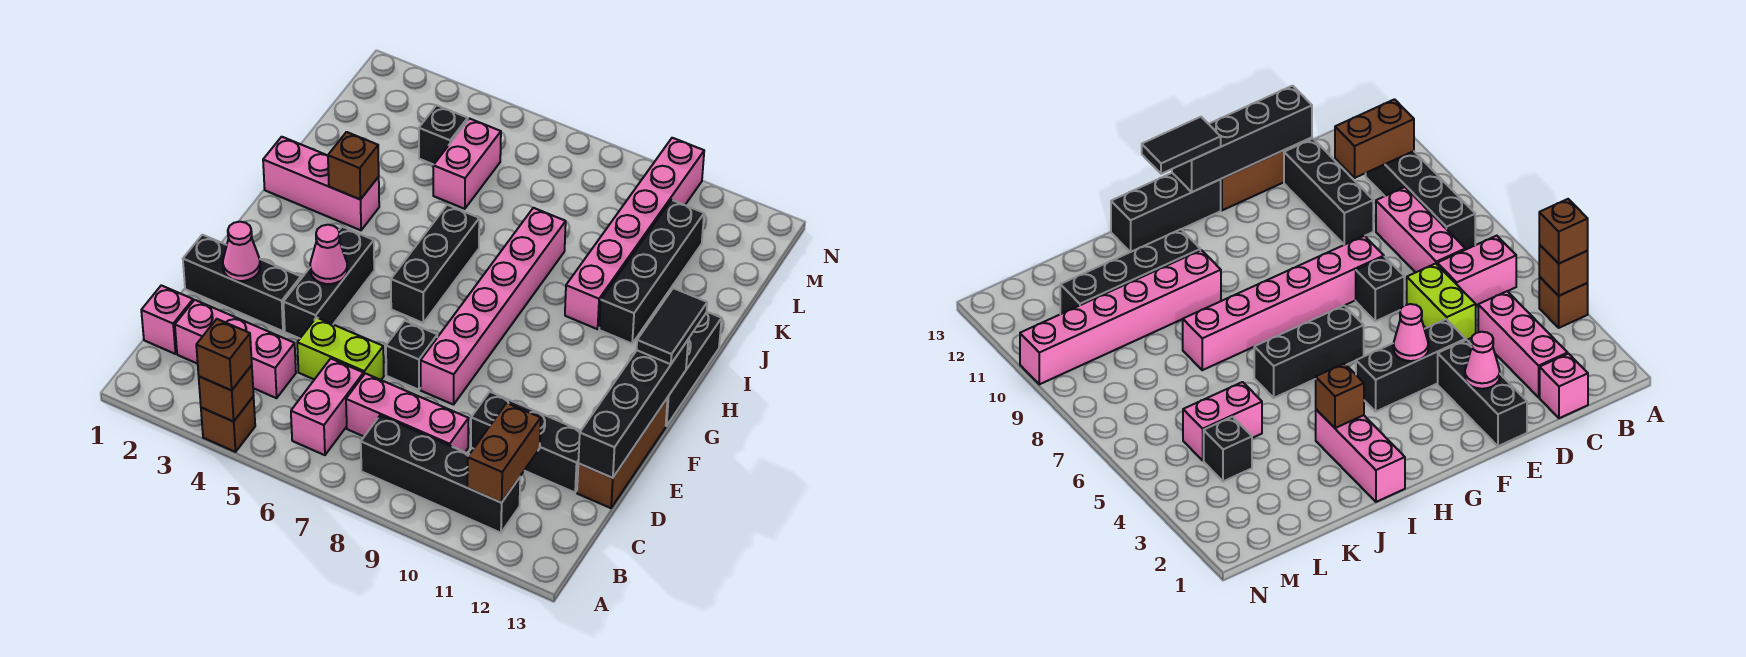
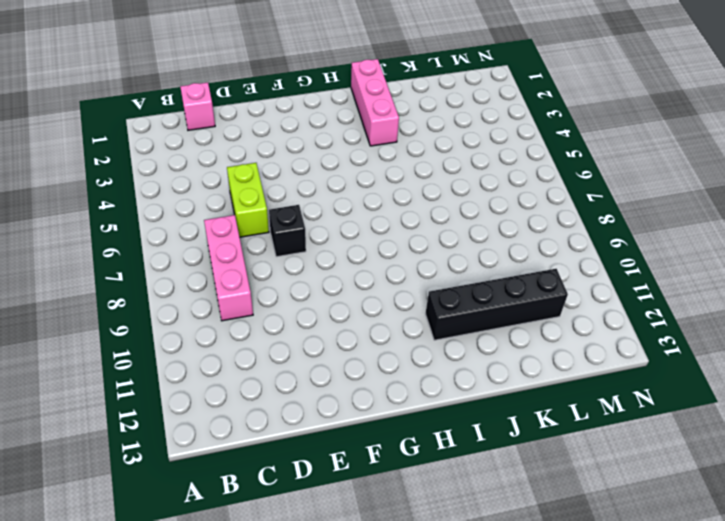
none -> brown 1x1 brick [201,396,255,452]
none -> pink 1x2 brick [291,359,364,455]
none -> black 1x4 brick [361,416,520,533]

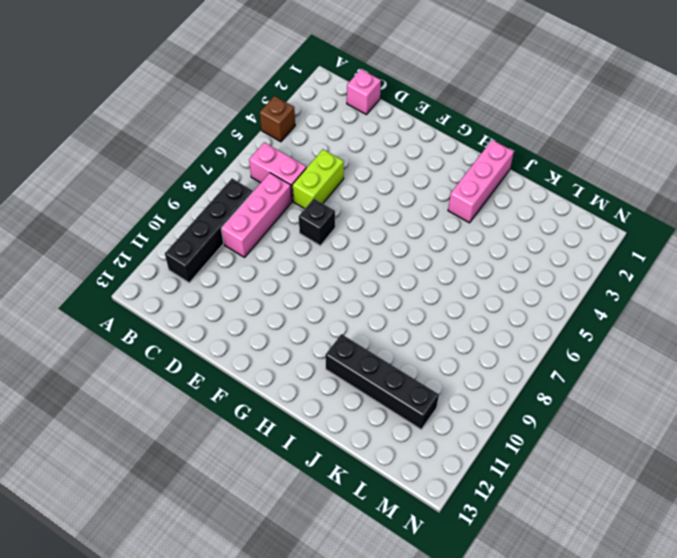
none -> pink 1x3 brick [175,300,296,398]
none -> black 1x3 brick [471,392,581,492]
none -> brown 1x3 brick [577,398,668,508]

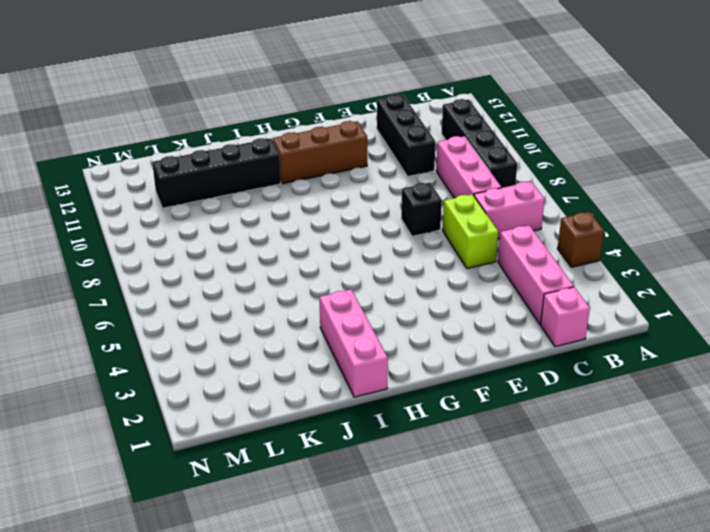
brown 1x3 brick [272,121,367,184] -> brown 1x3 brick moved to [577,398,668,508]
none -> black 1x3 brick [183,235,301,331]
none -> black 1x3 brick [283,227,374,338]
none -> pink 1x6 brick [421,208,566,405]

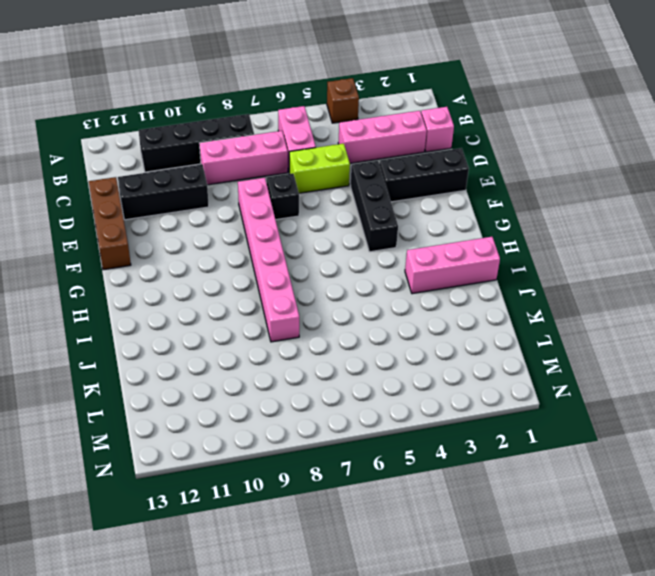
none -> black 1x3 brick [391,205,479,323]
none -> black 1x3 brick [666,312,722,426]
none -> pink 1x6 brick [565,138,704,329]

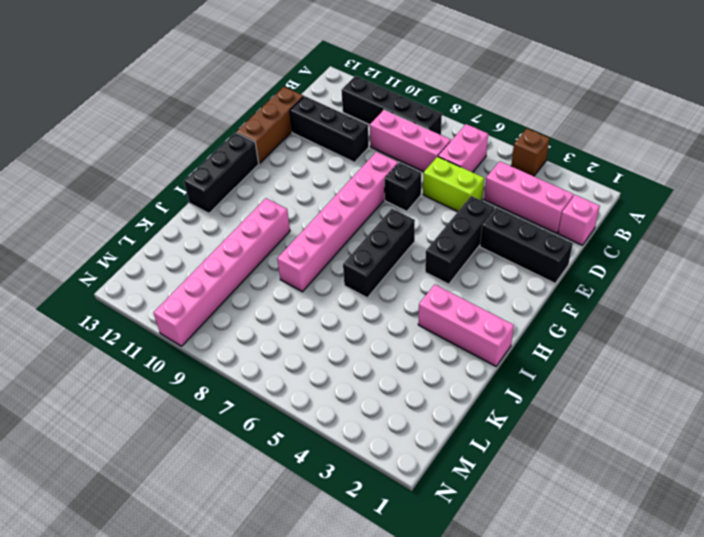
none -> black 1x4 brick [599,200,704,344]
none -> pink 1x2 brick [433,119,501,209]
none -> black 1x1 brick [419,105,468,165]

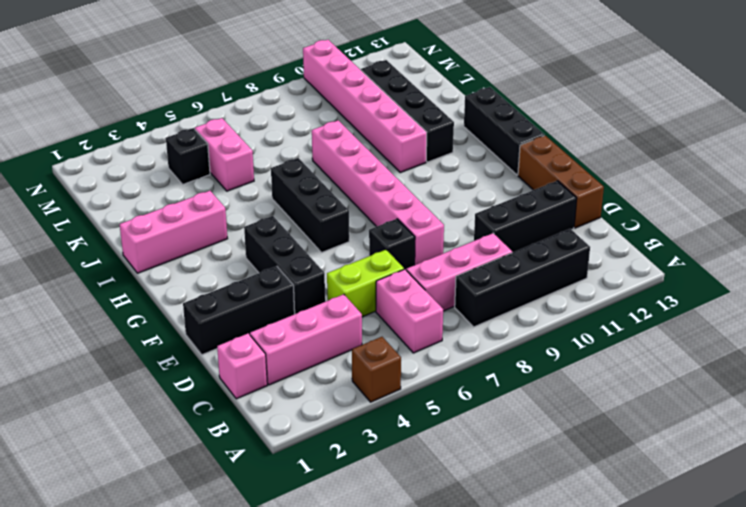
none -> brown 1x1 brick [199,365,254,422]
none -> brown 1x2 brick [467,403,541,503]
none -> black 1x4 brick [578,340,688,478]

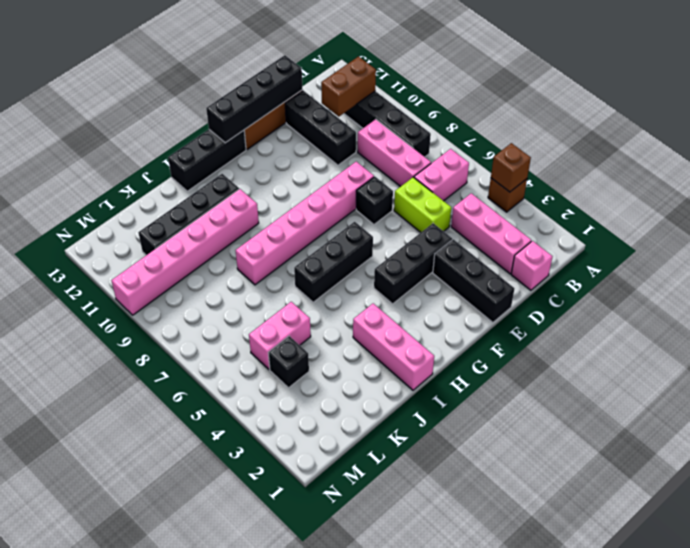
none -> pink 1x1 cone [223,222,260,281]
none -> pink 1x1 cone [310,225,347,284]
none -> brown 1x1 brick [328,132,379,200]

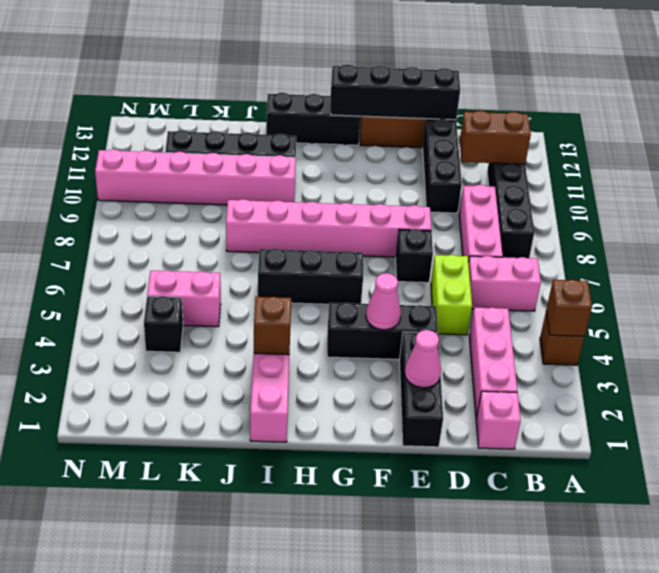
none -> brown 1x1 brick [196,319,252,390]
none -> black 1x2 tile [637,288,707,364]

